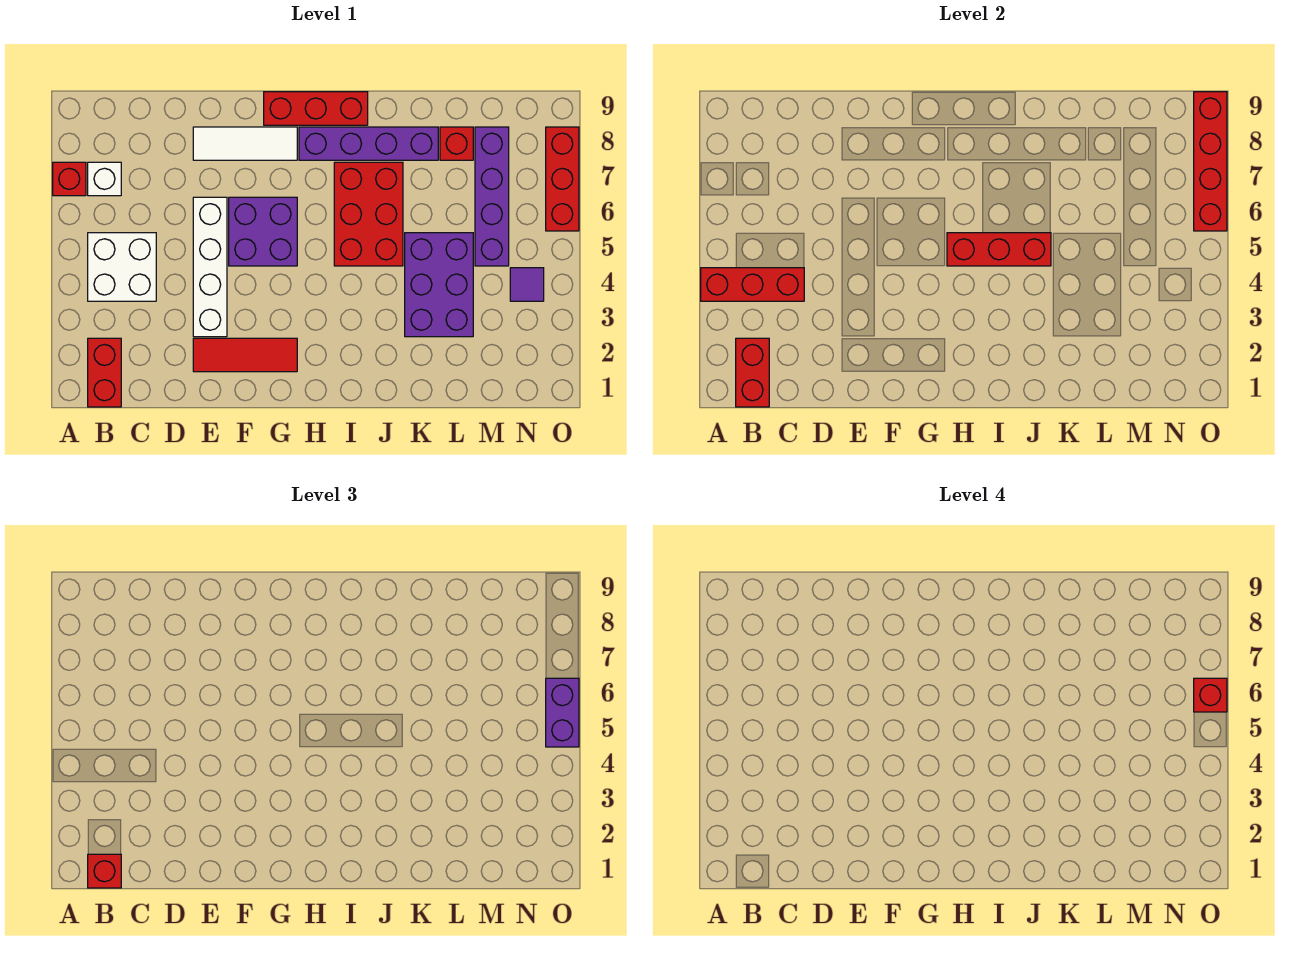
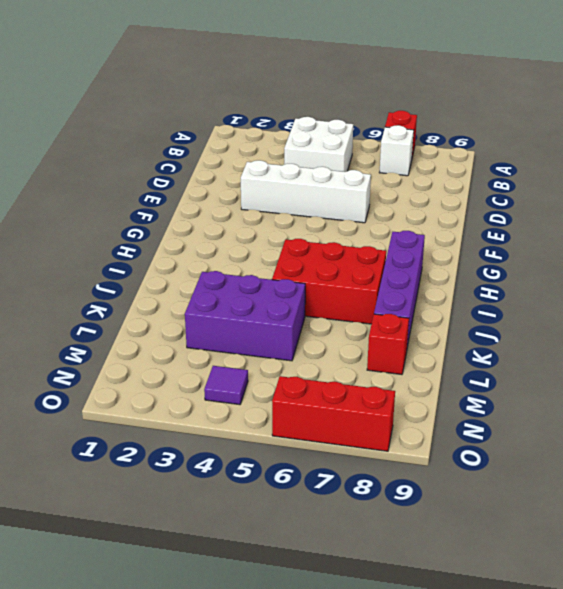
none -> red 1x2 brick [88,338,121,407]
none -> red 1x3 tile [193,338,297,372]
none -> white 1x3 tile [193,127,297,160]

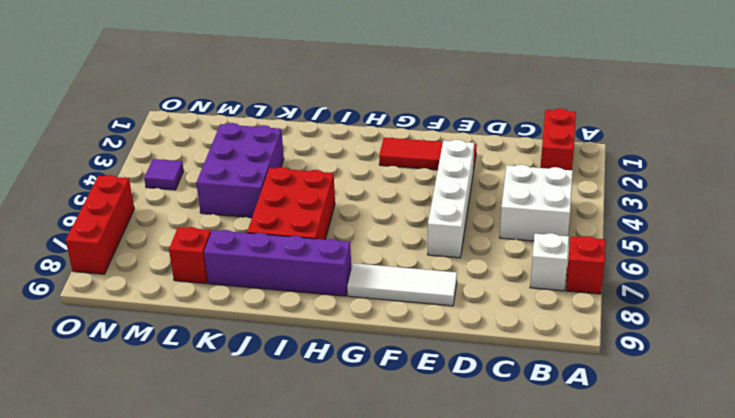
none -> purple 2x2 brick [229,197,297,266]
none -> red 1x3 brick [264,92,368,125]
none -> purple 1x4 brick [475,127,509,266]

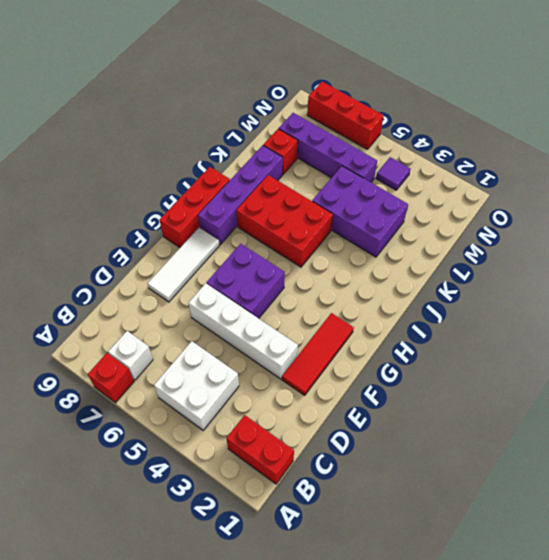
none -> red 1x3 brick [701,268,804,301]
none -> red 1x2 brick [736,338,769,407]
none -> red 1x3 brick [947,233,1051,266]

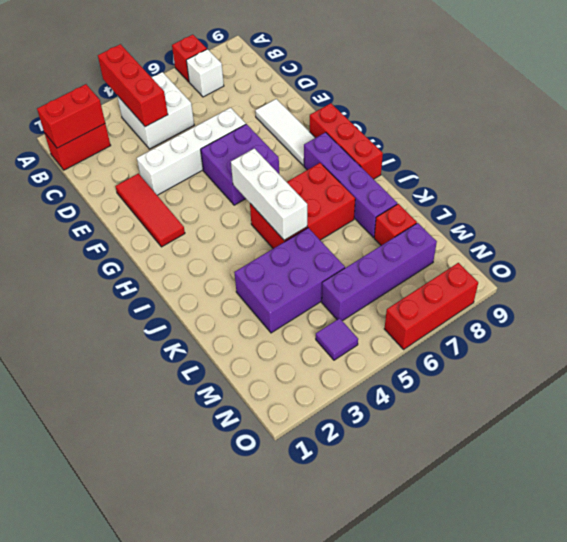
white 1x3 brick [231,148,307,240] -> red 1x3 brick [947,233,1051,266]
none -> red 1x4 brick [1194,92,1227,231]
none -> red 1x1 brick [88,854,121,888]
none -> purple 1x2 brick [546,678,579,747]

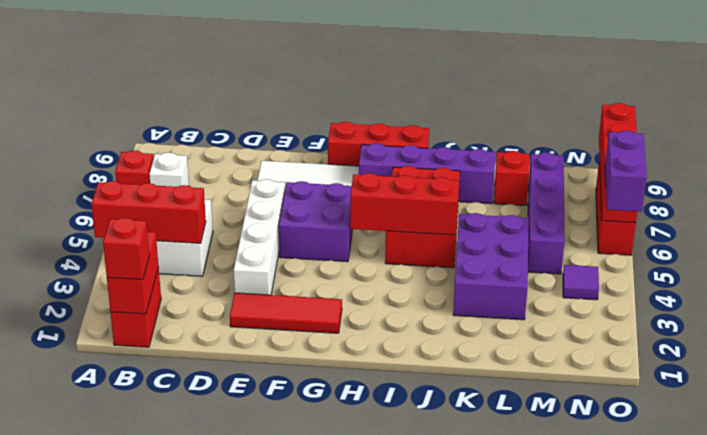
none -> red 1x1 brick [1194,678,1227,712]

